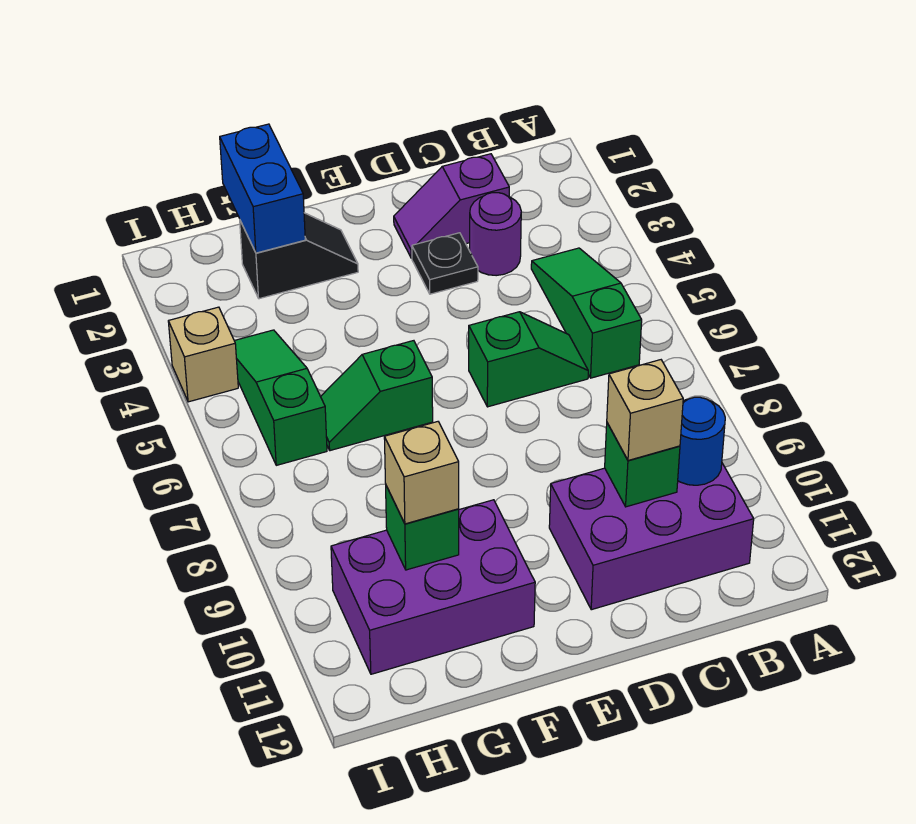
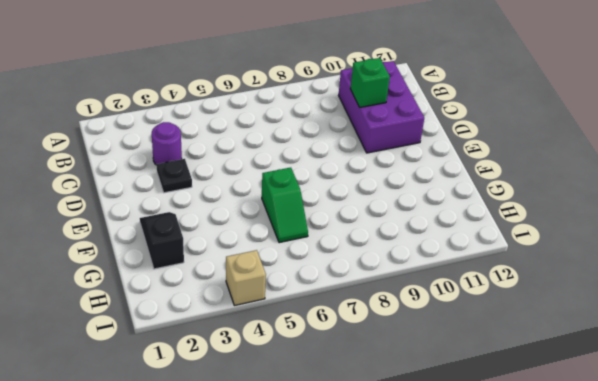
none -> green 1x3 slope [531,248,642,378]
none -> purple 1x2 slope [394,154,509,258]
none -> green 1x2 slope [469,312,588,407]

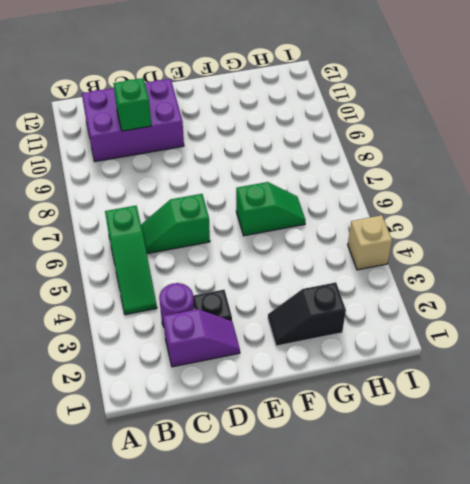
none -> purple 2x3 brick [331,500,535,674]
none -> green 1x3 slope [234,330,327,465]
none -> blue 1x1 round brick [678,397,725,485]

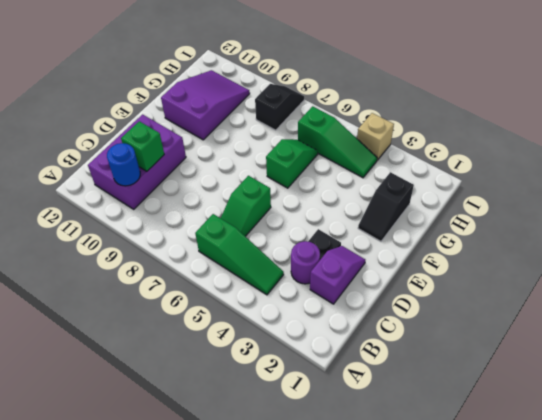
purple 2x3 slope [161,70,250,140] -> purple 2x3 brick [331,500,535,674]
black 1x2 slope [255,84,304,130] -> none
none -> blue 1x2 brick [220,124,305,253]
none -> green 1x1 brick [386,486,459,570]
none -> tan 1x1 brick [607,360,683,460]

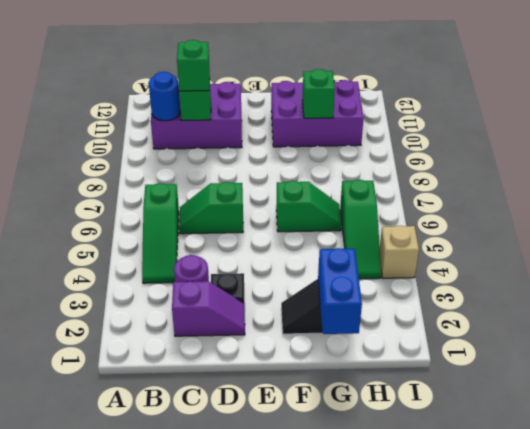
green 1x1 brick [177,40,210,91] -> tan 1x1 brick [607,360,683,460]
none -> tan 1x1 brick [384,422,459,524]

